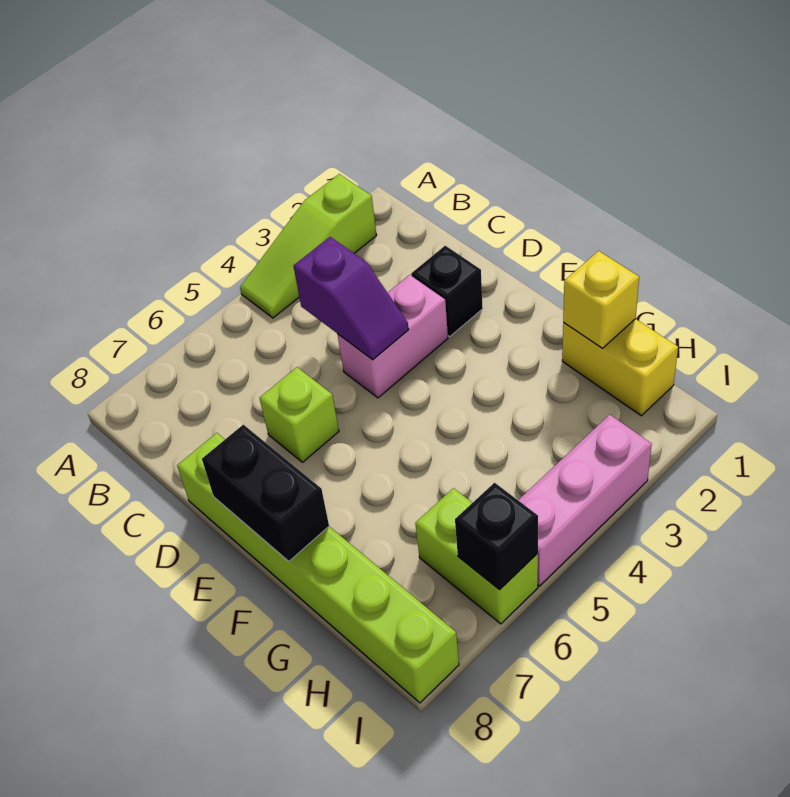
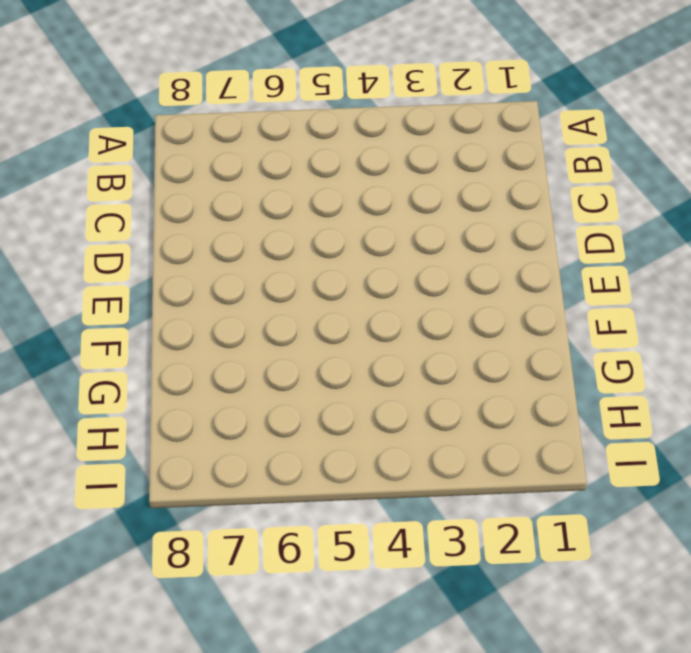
none -> lime 1x3 slope [240,174,377,318]
none -> black 1x1 brick [411,246,483,337]
none -> pink 1x2 brick [337,275,448,398]

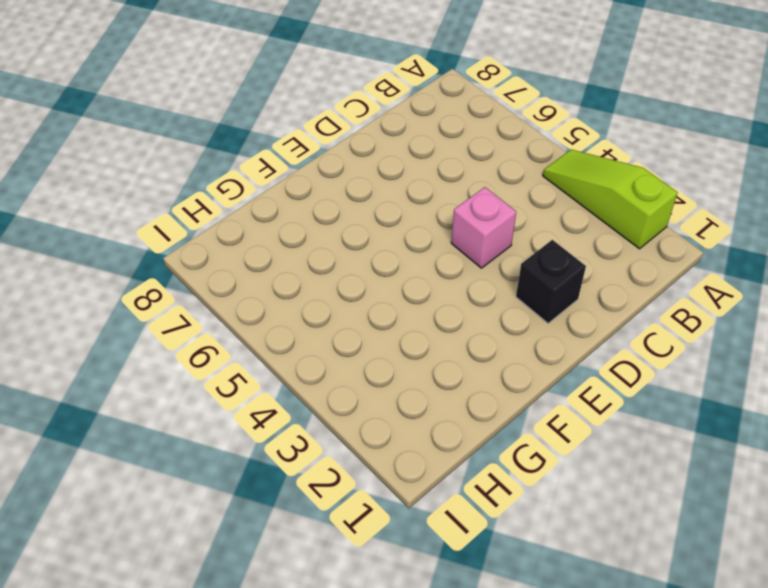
pink 1x1 brick [451,187,516,268] -> pink 1x2 brick [337,275,448,398]
none -> lime 1x1 brick [260,367,339,462]
none -> lime 1x6 brick [177,433,459,703]
none -> yellow 1x2 brick [562,319,678,416]

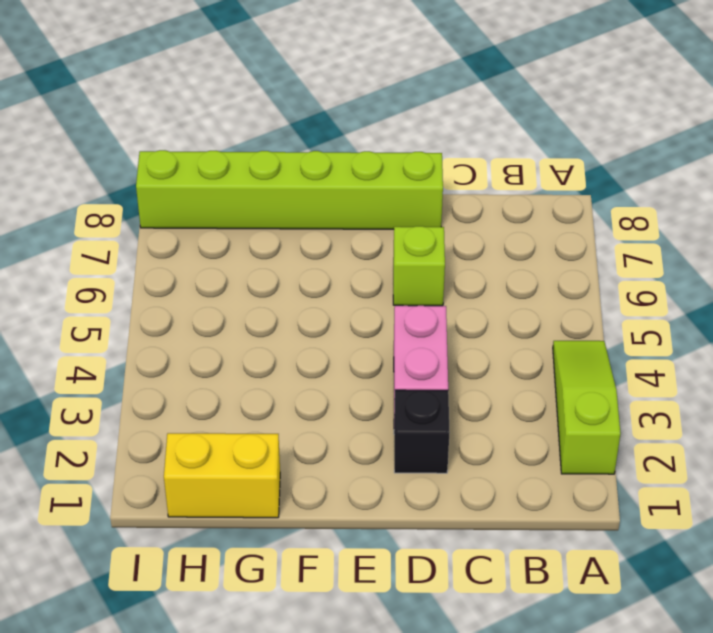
none -> lime 1x2 brick [415,488,538,624]
none -> pink 1x3 brick [518,415,652,586]
none -> purple 1x2 slope [294,237,409,360]

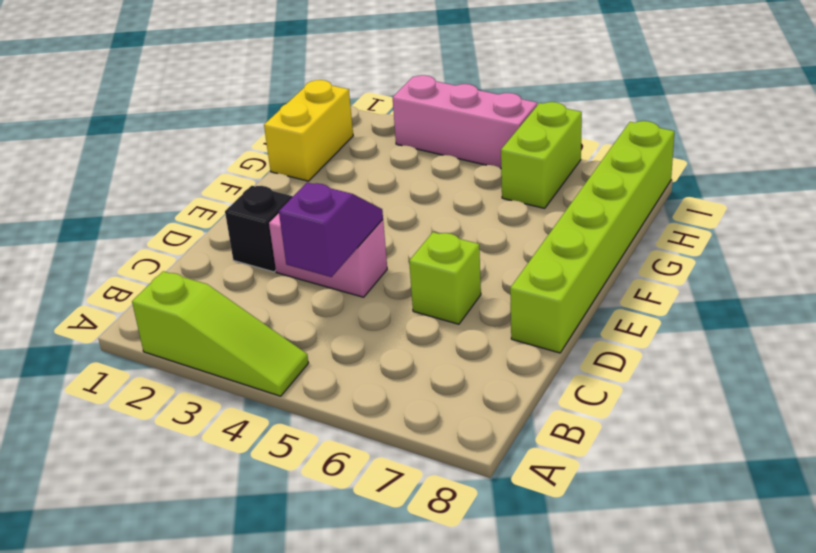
none -> black 1x2 brick [202,425,329,561]
none -> yellow 1x1 brick [563,251,639,348]
none -> black 1x1 brick [455,483,538,590]

